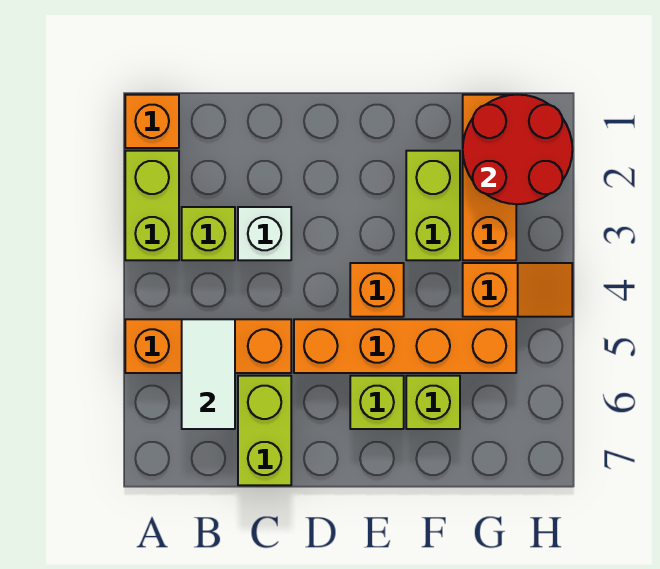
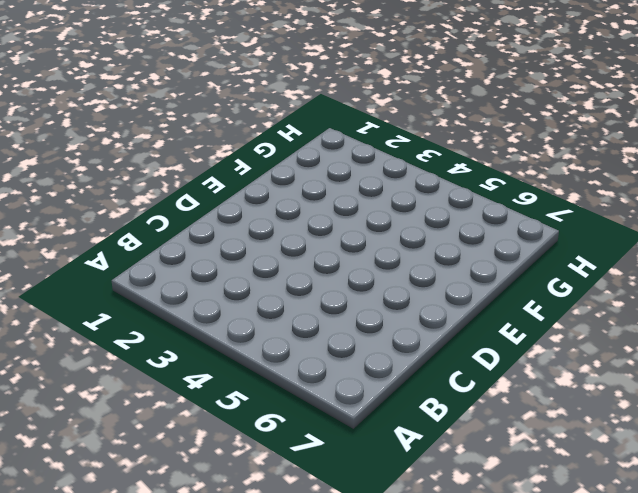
none -> orange 1x1 brick [125,95,179,148]
none -> lime 1x2 brick [125,151,179,260]
none -> orange 1x3 brick [125,319,291,373]

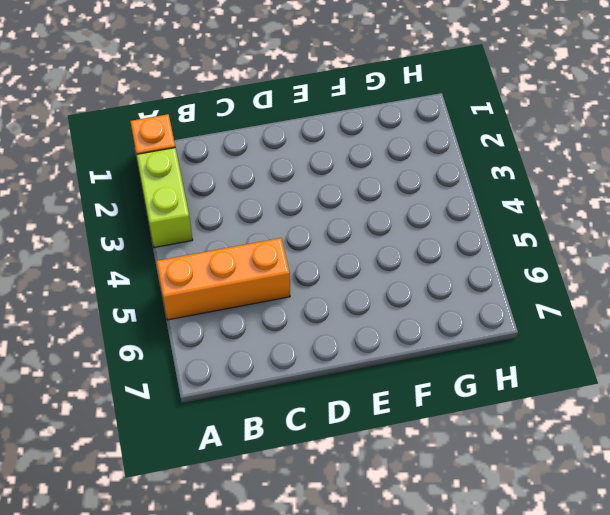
none -> lime 1x1 brick [182,207,235,260]
none -> white 1x1 brick [238,207,291,260]
none -> lime 1x2 brick [238,376,291,485]

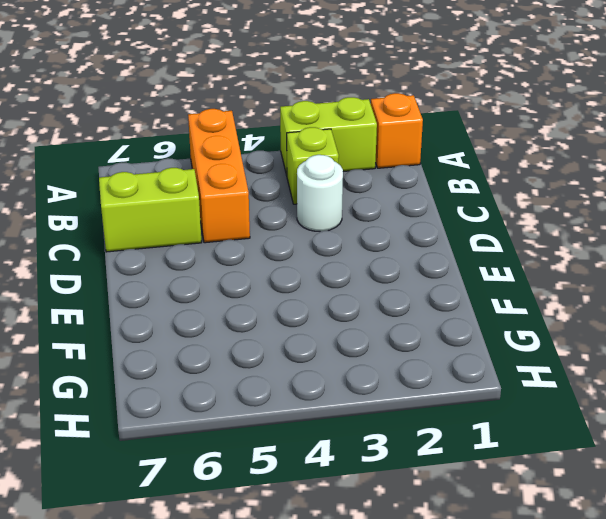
white 1x1 round brick [297,155,343,232] -> white 1x1 brick [238,207,291,260]
none -> orange 1x4 brick [294,319,516,373]
none -> orange 1x1 brick [350,263,404,317]
none -> lime 1x1 brick [350,376,404,429]

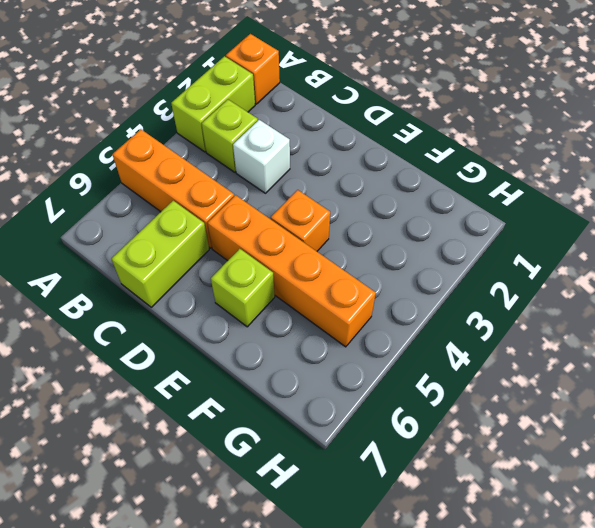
none -> lime 1x2 brick [406,151,460,260]
none -> lime 1x1 brick [406,376,460,429]
none -> orange 1x3 brick [463,95,516,260]

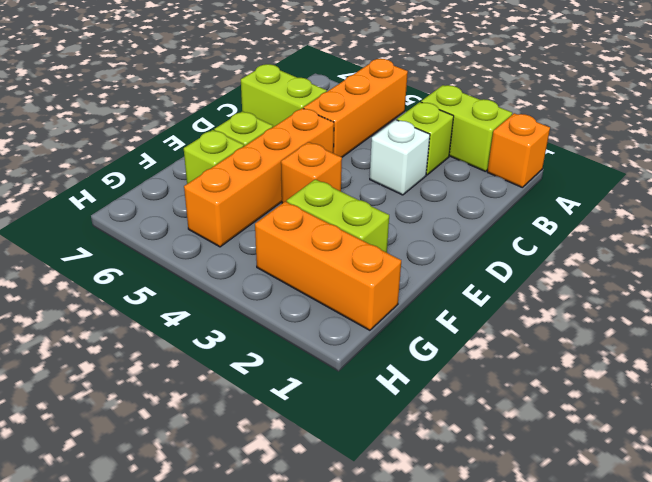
none -> orange 1x2 slope [463,263,572,317]
none -> white 1x2 tile [182,319,235,429]
none -> red 2x2 round brick [463,95,572,204]

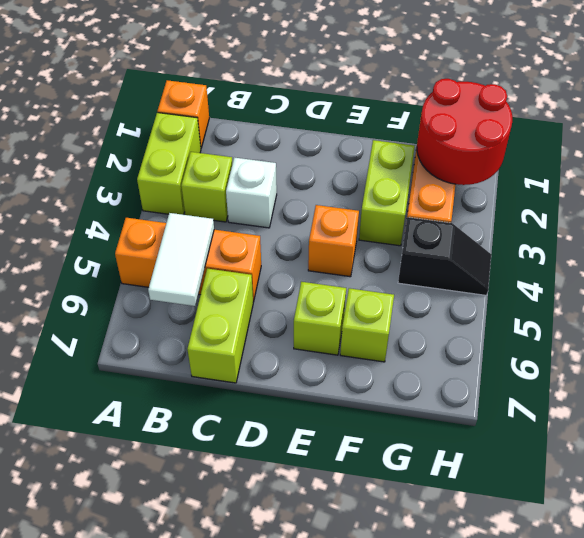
black 1x2 slope [398,217,491,295] -> orange 1x2 slope [463,263,572,317]
none -> orange 1x4 brick [294,319,516,373]

